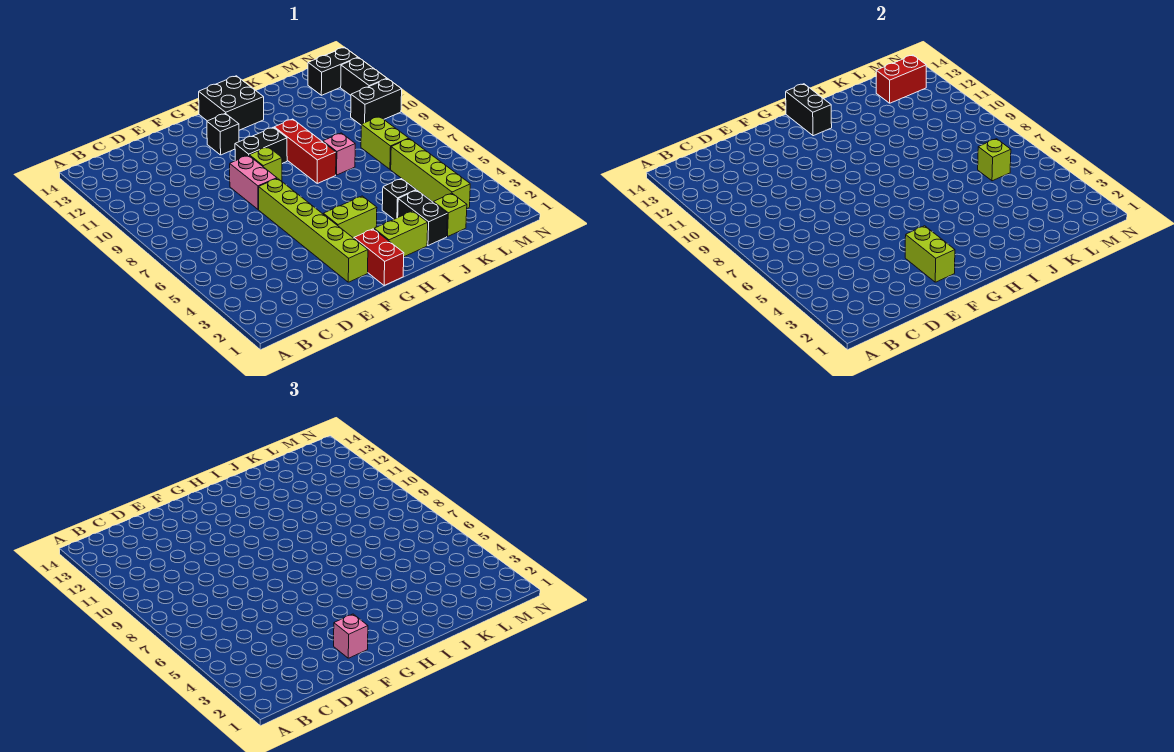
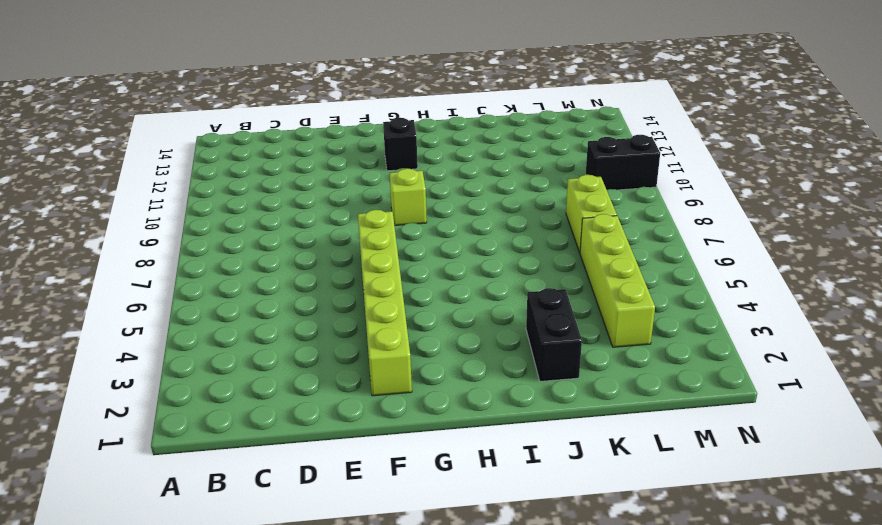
none -> pink 1x2 brick [230,155,277,210]
none -> red 1x2 brick [354,229,404,285]
none -> lime 1x2 brick [324,196,377,238]

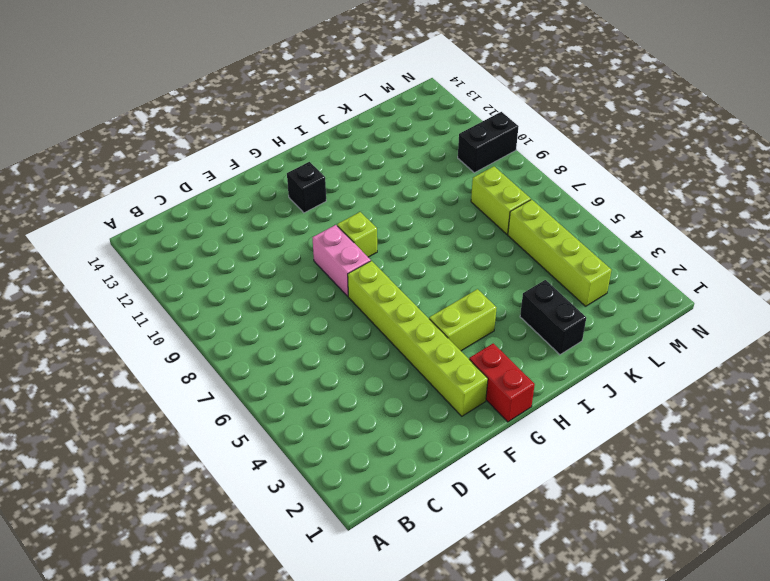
none -> black 1x2 brick [235,127,287,164]
none -> lime 1x2 brick [374,211,428,257]
none -> black 2x2 brick [199,76,264,130]

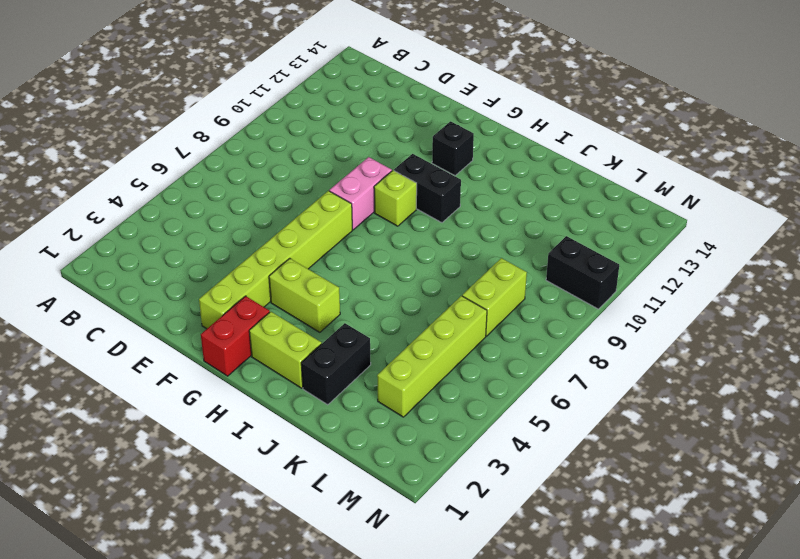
none -> black 2x2 brick [199,76,264,130]
none -> red 1x3 brick [274,119,336,183]
none -> black 1x1 brick [382,179,416,219]

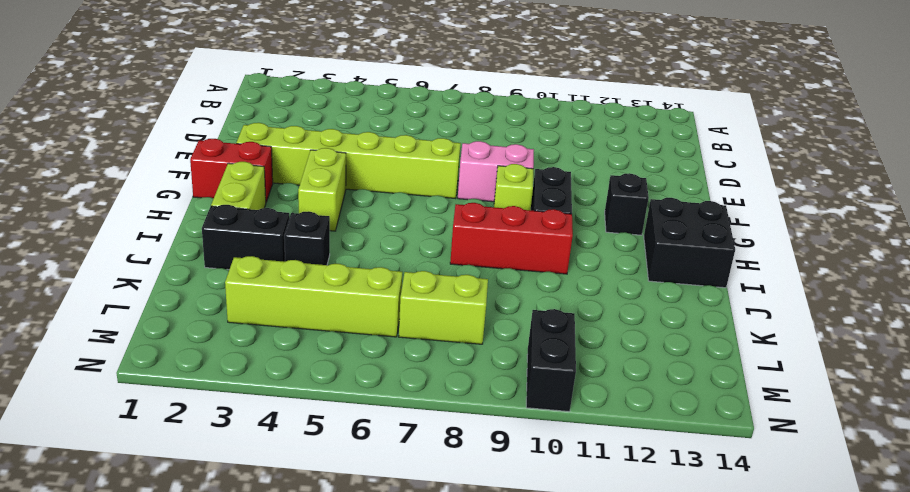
none -> pink 1x1 brick [323,133,355,175]
none -> lime 1x1 brick [433,193,467,236]
none -> black 1x2 brick [308,47,358,95]

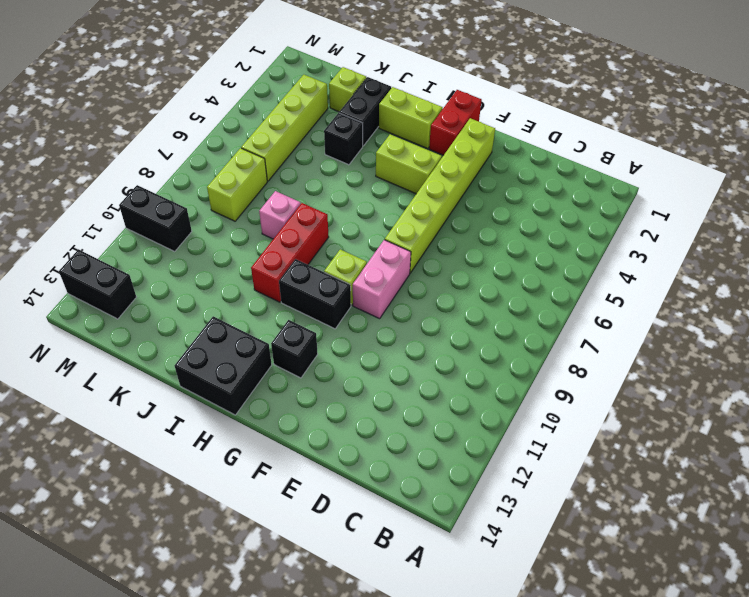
none -> black 1x2 brick [341,58,387,95]
none -> lime 1x2 brick [905,226,955,282]
none -> black 1x2 brick [786,84,832,136]

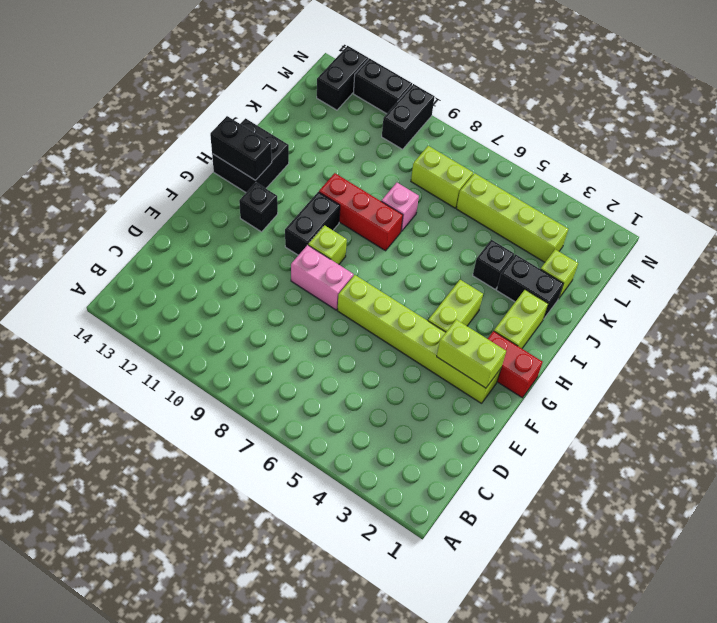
none -> lime 1x1 brick [978,139,1011,181]
none -> red 1x2 brick [876,55,926,103]
none -> pink 1x1 brick [334,614,368,658]

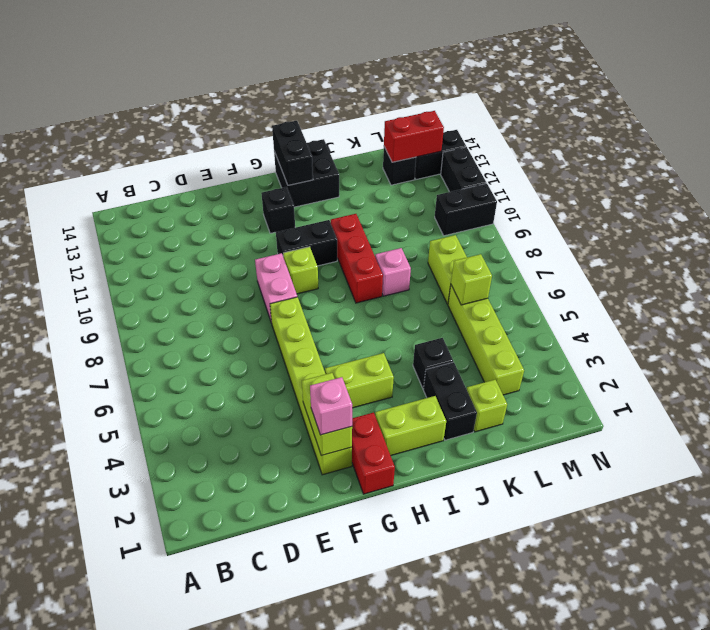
black 1x1 brick [383,147,416,185] -> none

